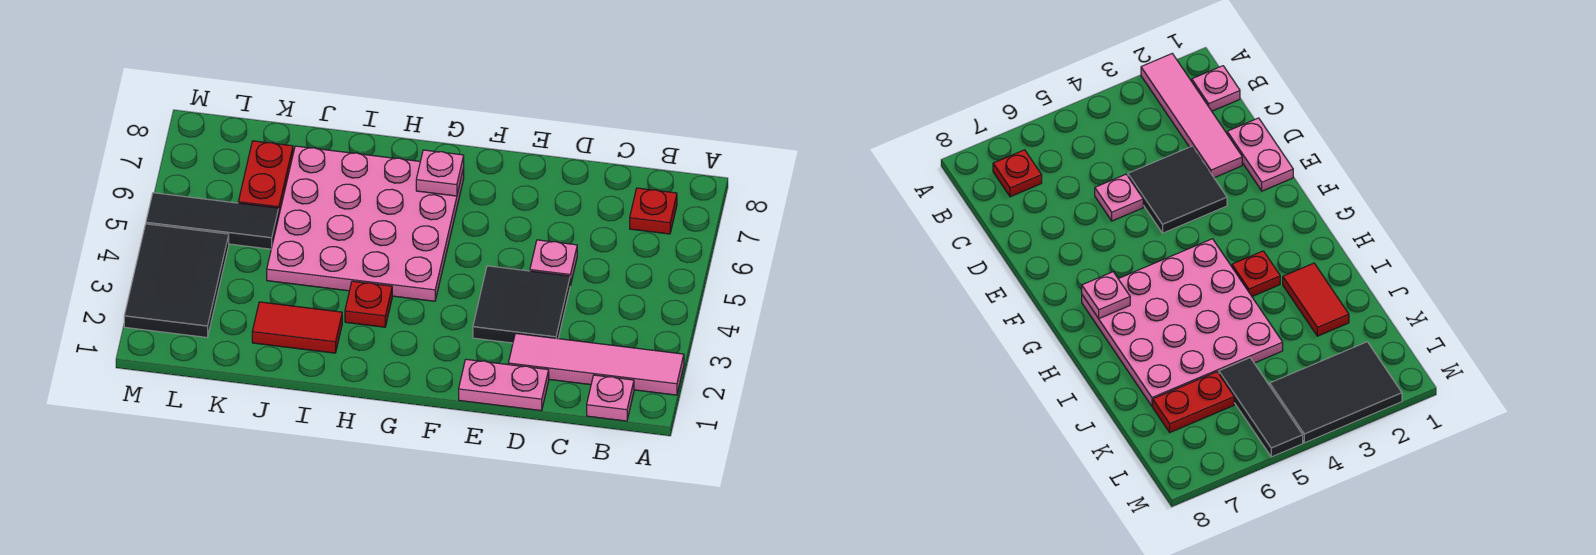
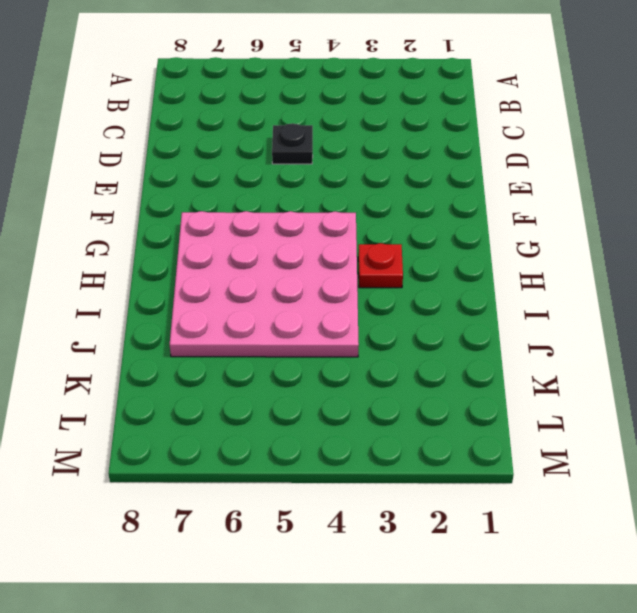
black 1x1 plate [272,123,313,164] -> pink 1x1 plate [530,240,577,286]
none -> pink 1x4 tile [508,333,684,395]
none -> pink 1x1 plate [587,375,634,421]
none -> red 1x1 plate [630,188,677,234]

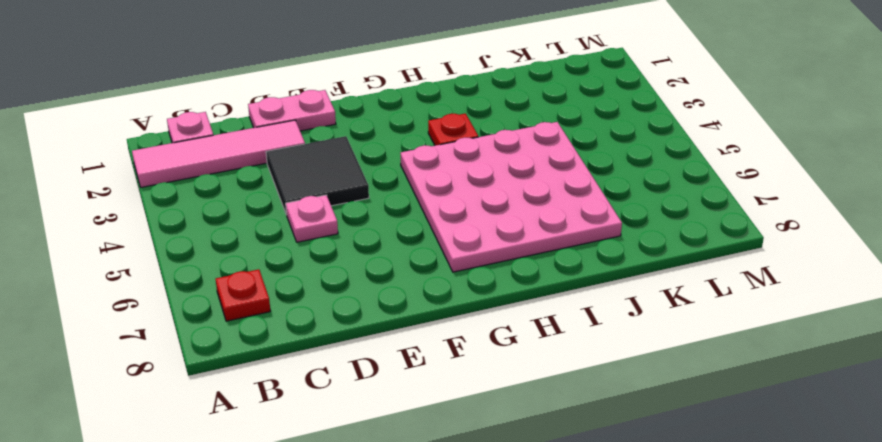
none -> red 1x2 tile [252,302,342,353]
none -> black 1x3 tile [146,193,279,249]
none -> red 1x2 plate [238,141,293,214]

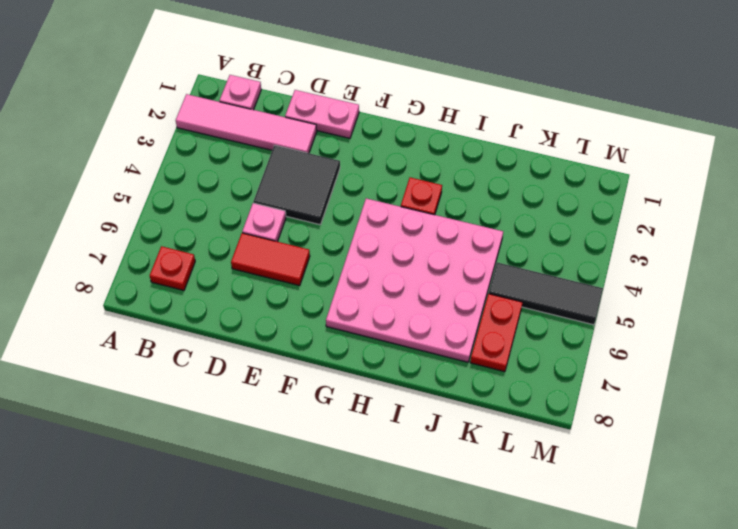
red 1x2 tile [231,233,310,286] -> red 1x2 tile moved to [252,302,342,353]
none -> black 2x3 tile [124,224,229,337]
none -> pink 1x1 plate [416,150,464,196]

